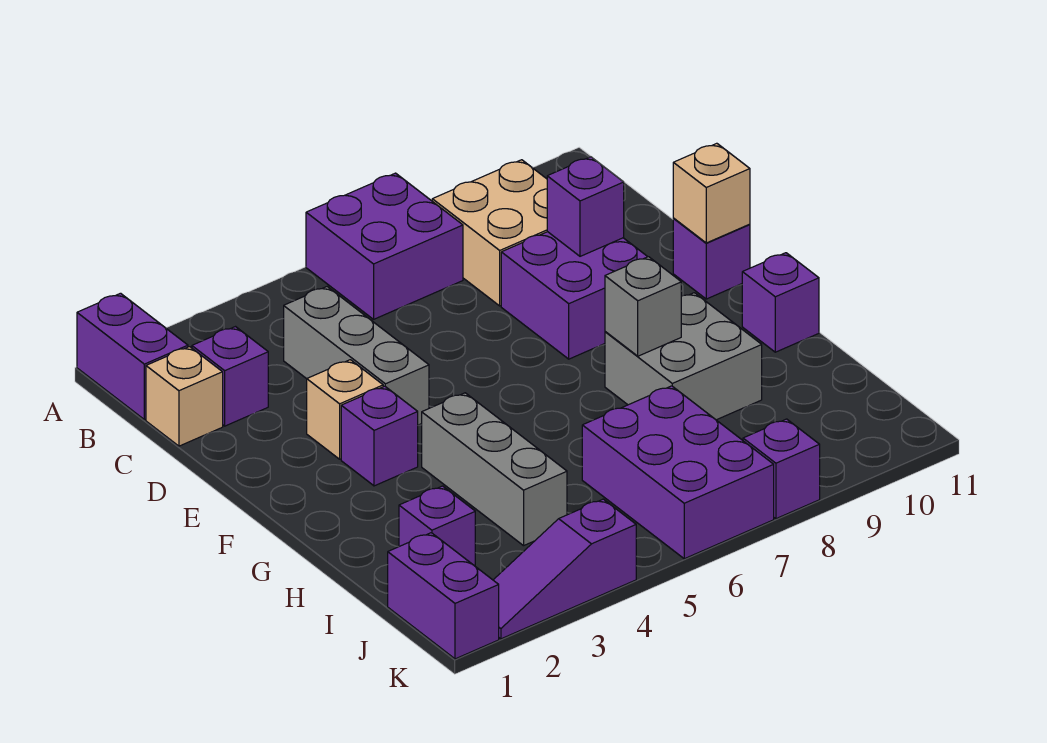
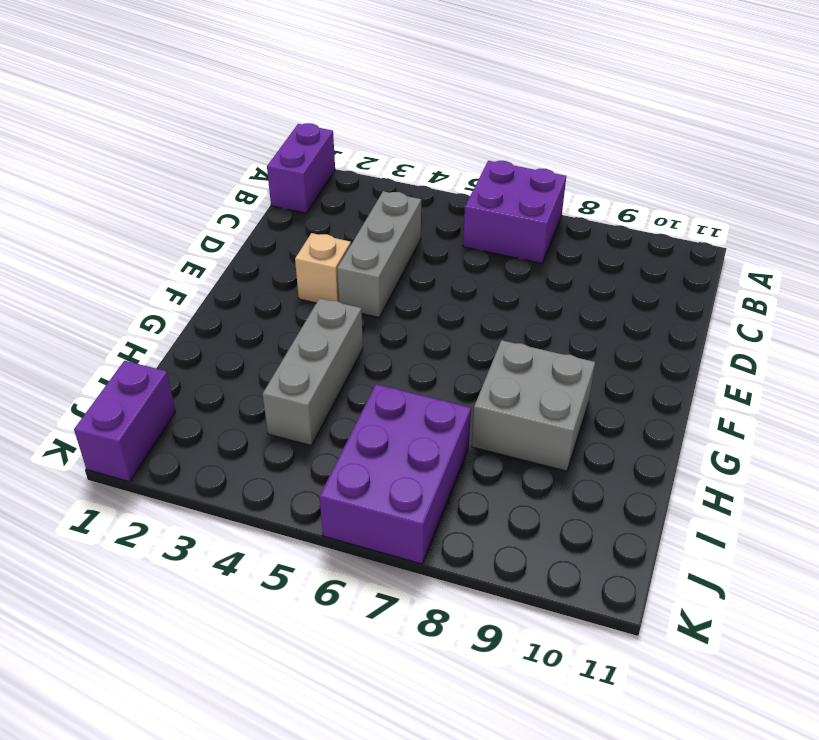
none -> tan 2x2 brick [432,160,547,306]
none -> tan 1x1 brick [146,347,223,446]
none -> purple 1x1 brick [192,327,268,426]

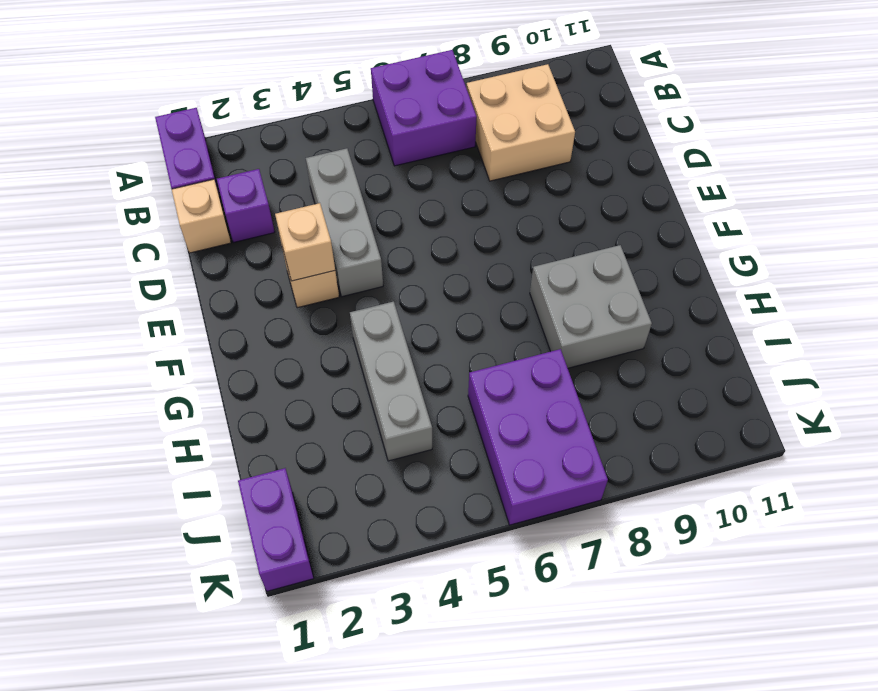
tan 1x1 brick [275,203,335,281] -> tan 1x1 brick moved to [673,143,750,243]
none -> purple 2x2 brick [501,232,648,359]
none -> purple 1x1 brick [673,219,750,299]
none -> purple 1x1 brick [341,386,418,486]

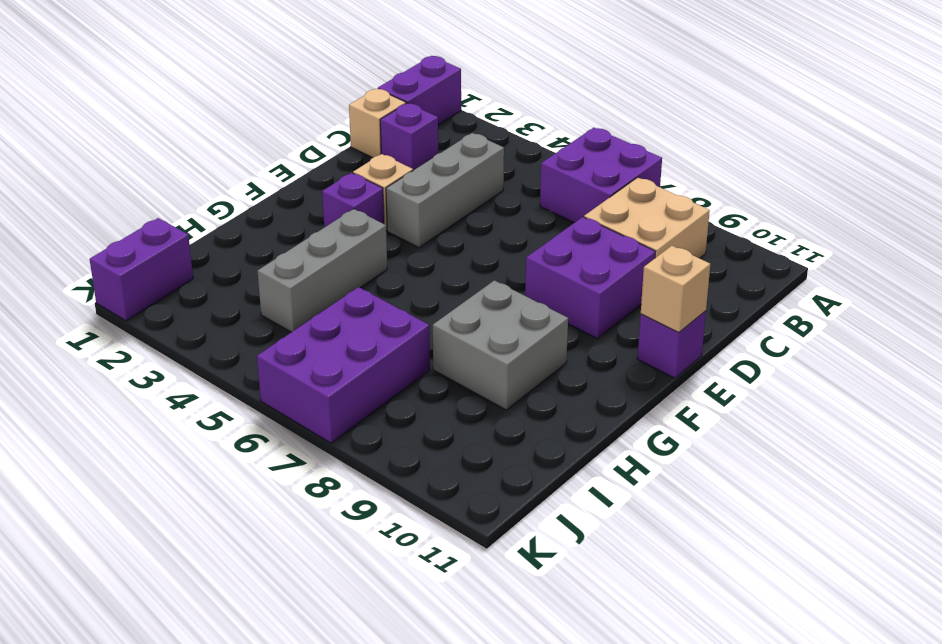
none -> purple 1x1 brick [742,253,819,352]
none -> purple 1x1 brick [399,486,475,566]
none -> purple 1x3 slope [494,499,636,639]

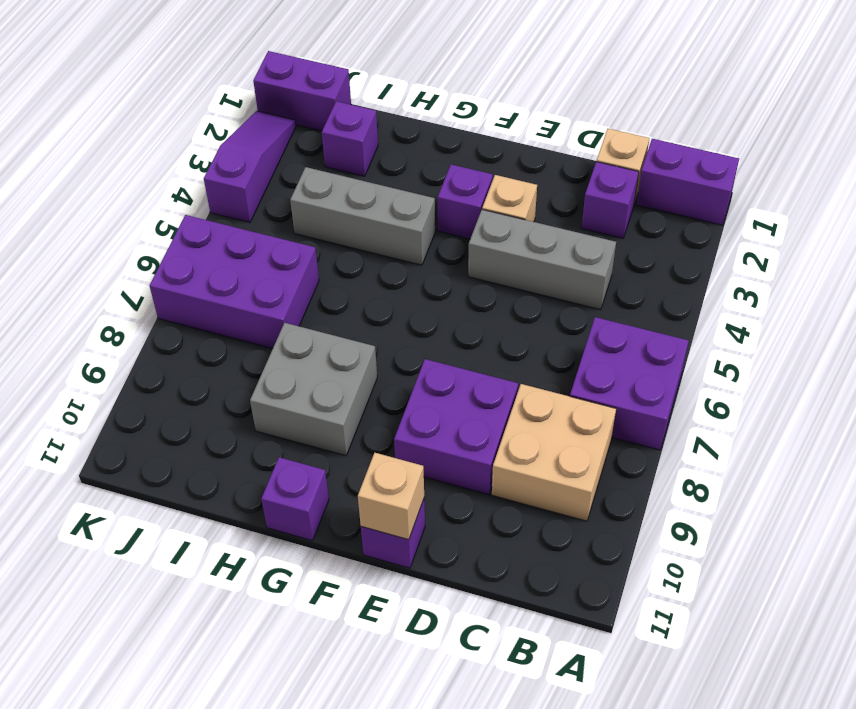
none -> purple 1x1 brick [743,419,820,519]
none -> purple 1x1 brick [547,157,624,256]
none -> grey 1x1 brick [605,257,681,356]

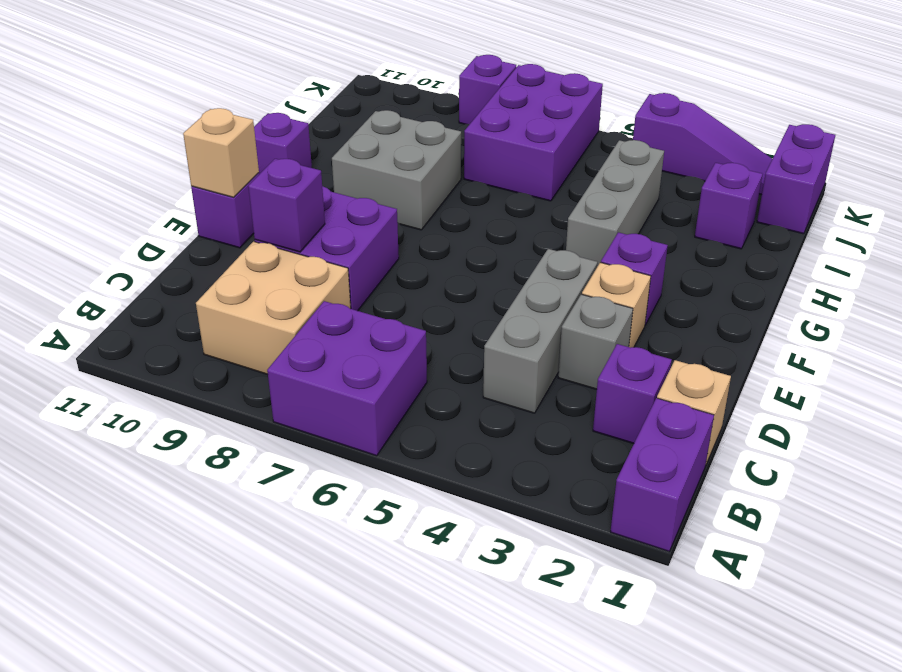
grey 1x1 brick [558,294,633,389] -> grey 1x1 brick moved to [605,257,681,356]

